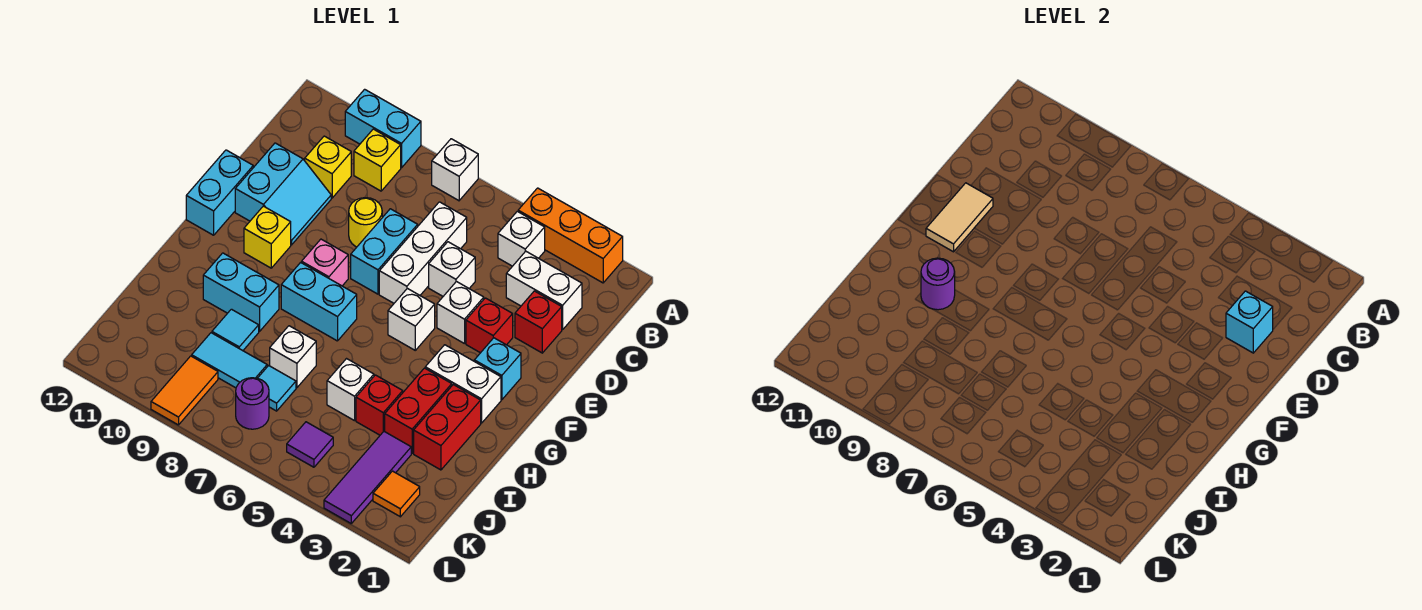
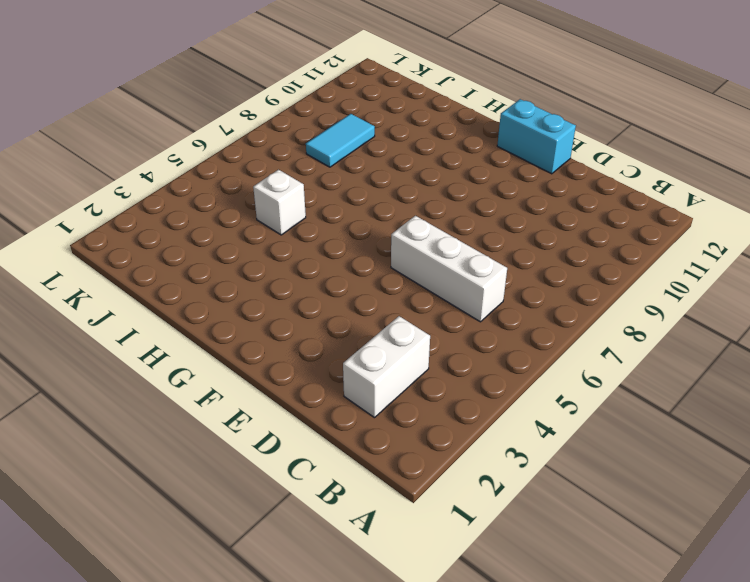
none -> orange 1x3 brick [518,188,623,283]
none -> white 1x1 brick [432,139,478,201]
none -> cyan 1x2 brick [345,89,421,168]
none -> white 1x1 brick [498,211,545,266]

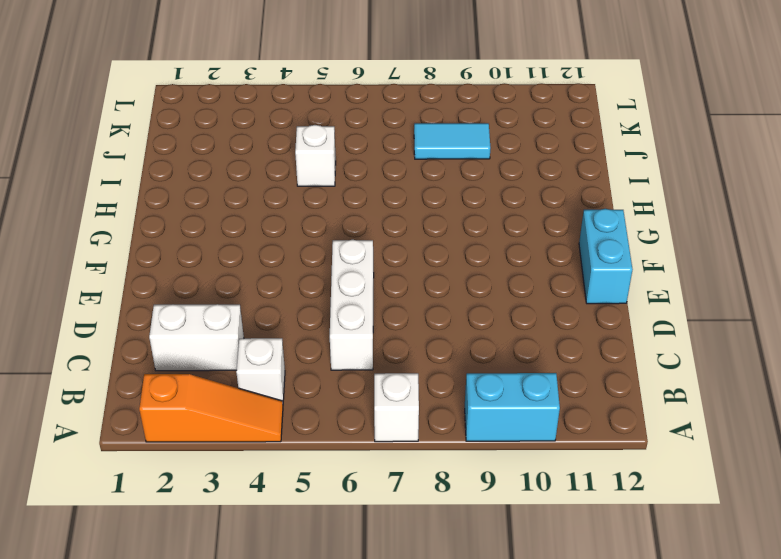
orange 1x3 slope [139,374,283,442] -> orange 1x3 brick [518,188,623,283]
none -> yellow 1x1 brick [354,129,401,191]
none -> yellow 1x1 brick [305,136,351,198]
none -> red 1x1 brick [515,291,562,353]
none -> white 1x1 brick [429,242,475,296]

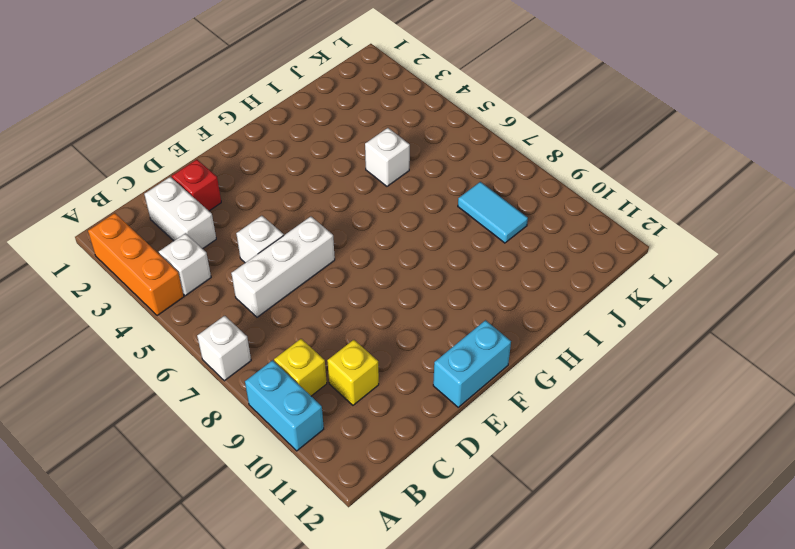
none -> cyan 1x2 brick [351,209,418,294]
none -> yellow 1x1 round brick [349,198,382,247]
none -> cyan 2x2 slope [235,143,331,245]
none -> red 1x1 brick [466,298,513,353]

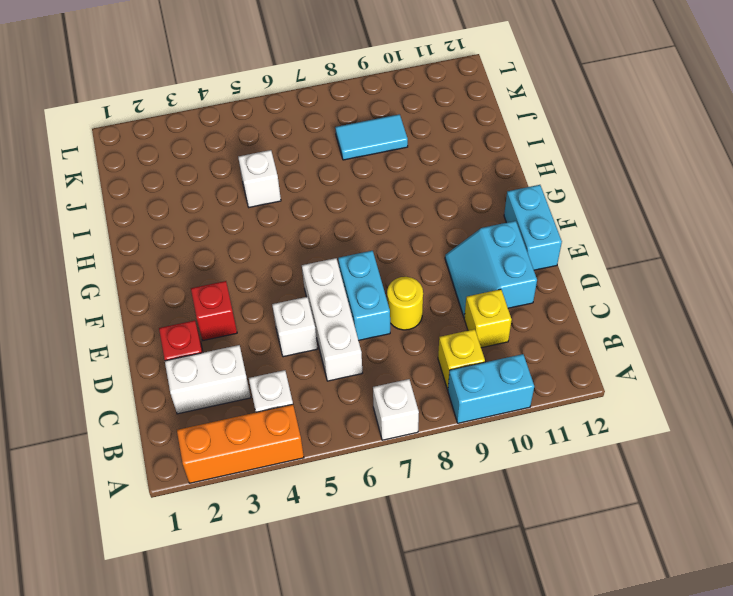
none -> white 1x1 brick [437,282,484,344]
none -> cyan 1x1 brick [474,338,521,400]
none -> white 1x1 brick [388,288,435,350]
none -> pink 1x1 brick [302,239,348,286]

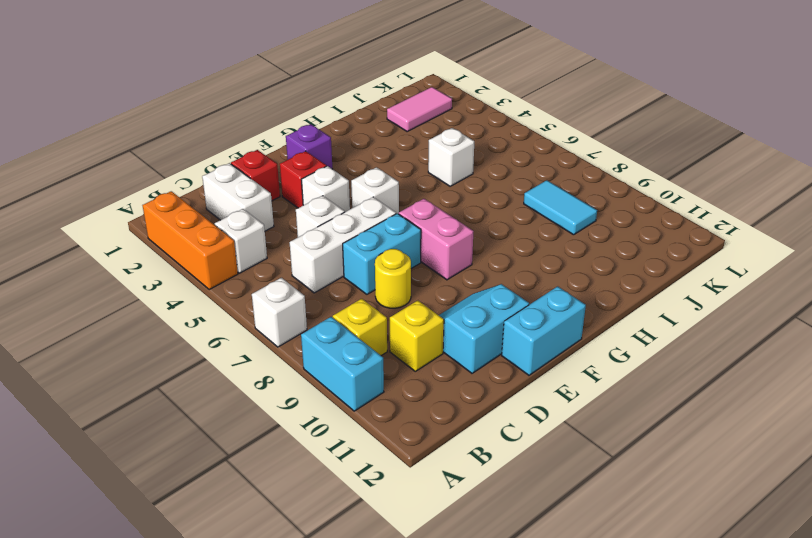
purple 1x1 brick [286,124,332,169] -> cyan 1x1 brick [474,338,521,400]
pink 1x2 brick [399,199,474,280] -> pink 1x1 brick [302,239,348,286]
pink 1x2 tile [387,87,452,131] -> orange 1x1 tile [373,471,420,517]
none -> yellow 1x1 brick [244,206,291,268]
none -> white 1x2 brick [425,345,501,423]
none -> cyan 1x2 brick [281,262,357,341]
none -> red 1x2 brick [414,385,481,470]

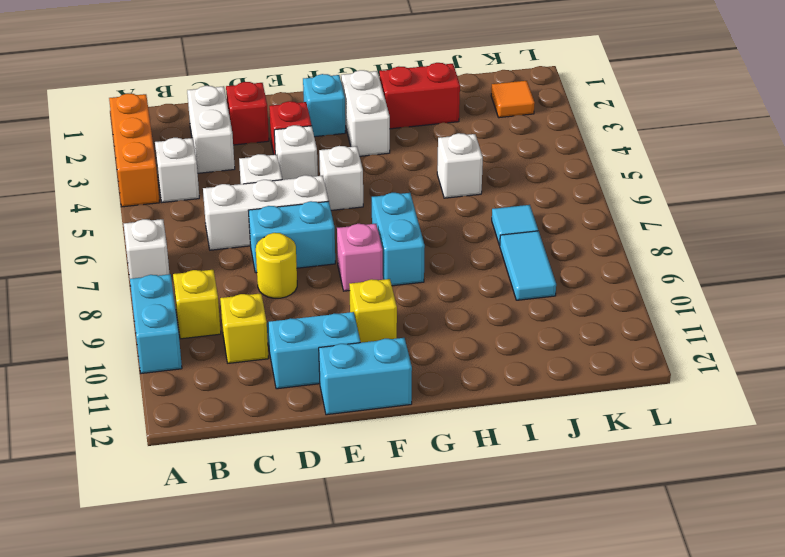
none -> red 1x2 brick [385,368,452,453]
none -> cyan 1x2 brick [203,253,279,331]
none -> red 1x1 brick [356,375,403,435]
none -> white 1x1 brick [270,326,316,388]

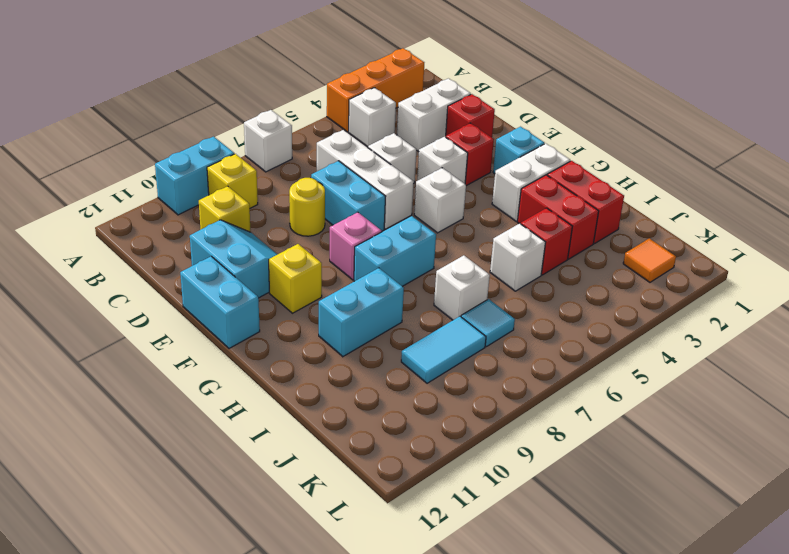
none -> cyan 1x1 tile [212,309,259,351]
none -> purple 1x3 tile [324,431,411,523]
none -> purple 1x1 tile [287,422,333,467]
none -> purple 1x1 round brick [236,378,269,429]

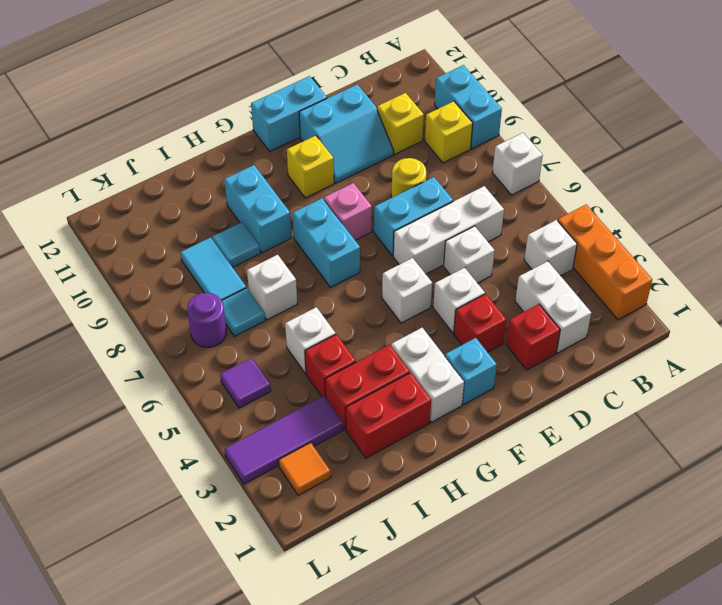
none -> orange 1x2 tile [151,356,218,425]
none -> cyan 1x1 brick [1226,291,1273,353]
none -> tan 1x2 tile [926,183,993,252]
none -> purple 1x1 round brick [921,258,955,310]

